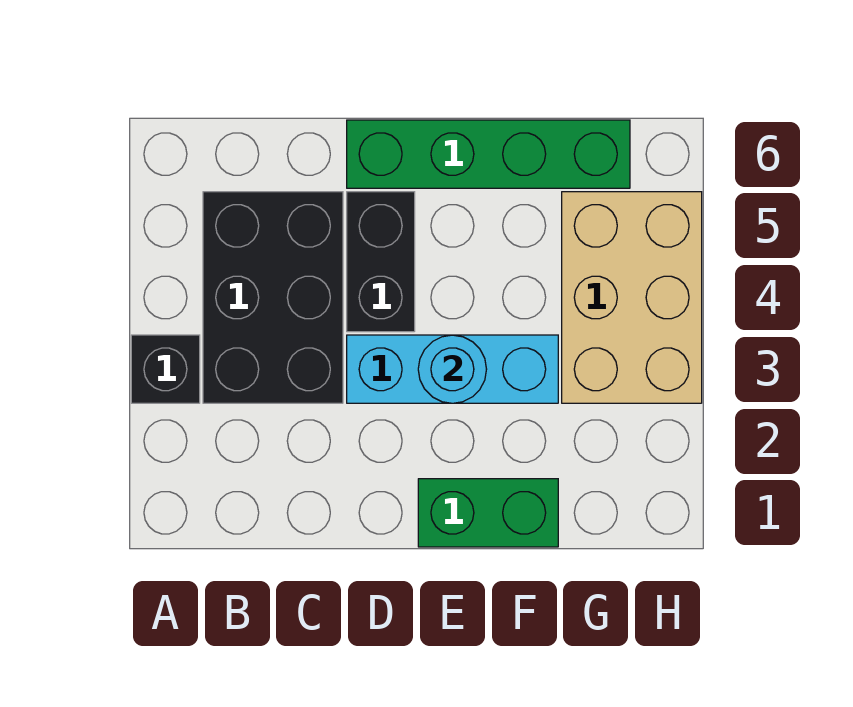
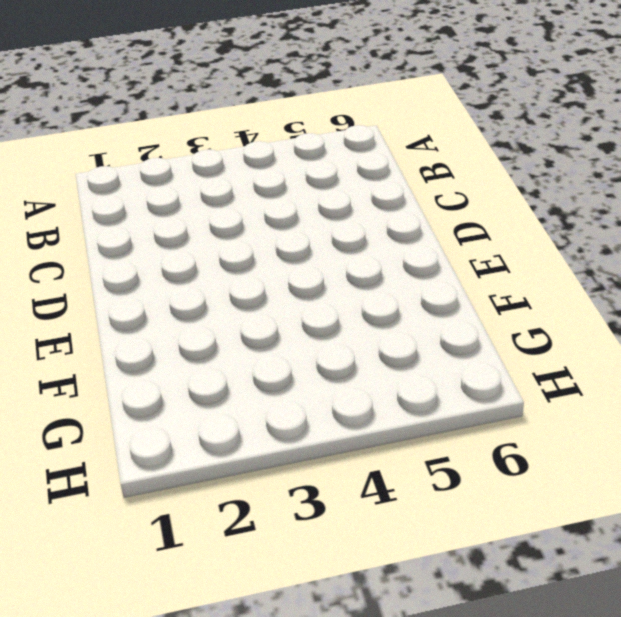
none -> black 1x1 brick [131,335,200,403]
none -> black 2x3 brick [203,192,343,403]

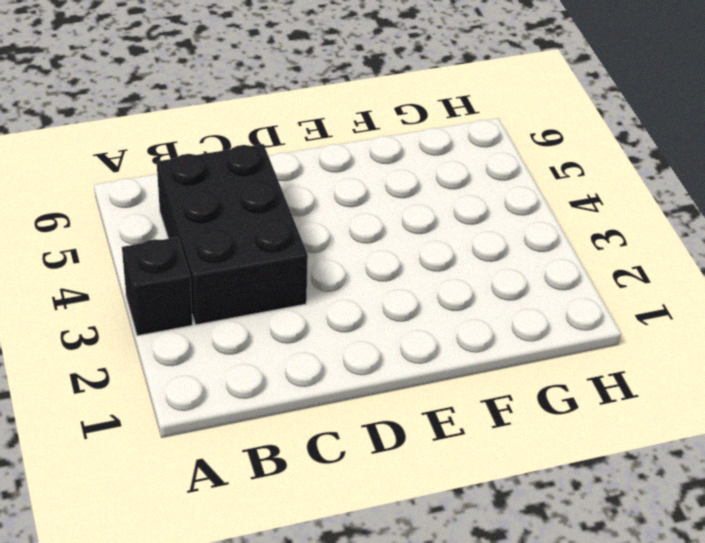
none -> cyan 1x3 brick [347,335,558,403]
none -> black 1x2 brick [347,192,415,332]

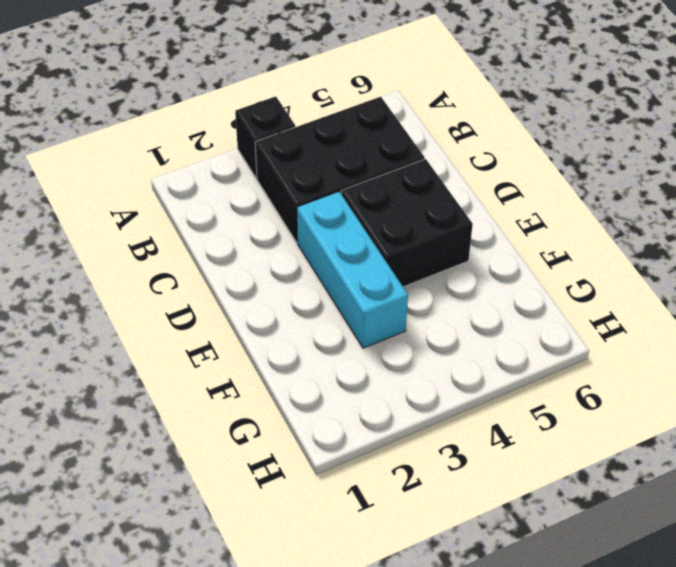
black 2x2 brick [341,159,473,287] -> black 1x2 brick [347,192,415,332]
none -> green 1x4 brick [347,120,630,188]
none -> green 1x2 brick [418,479,558,547]

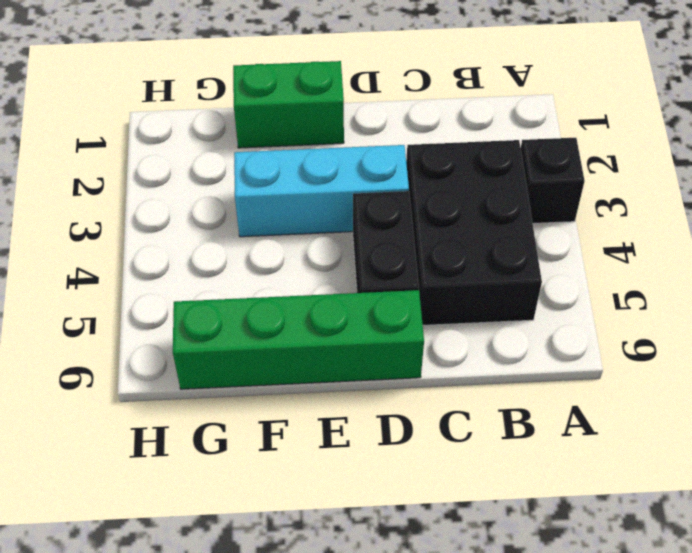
none -> tan 2x3 brick [562,192,702,403]
none -> cyan 1x1 round brick [418,335,487,403]

